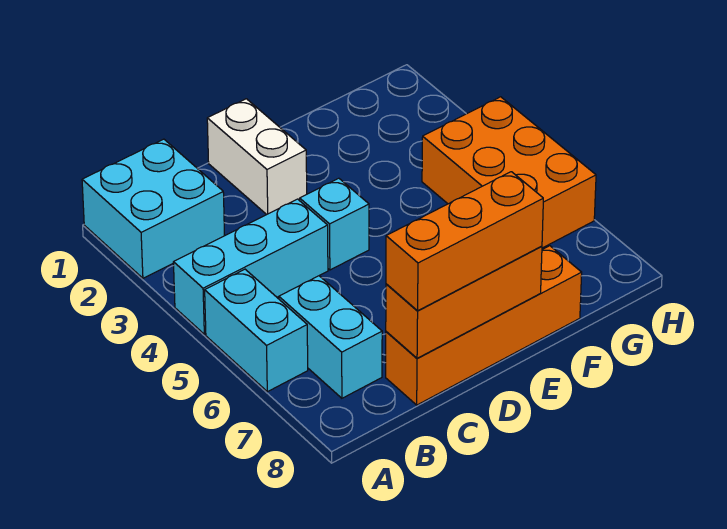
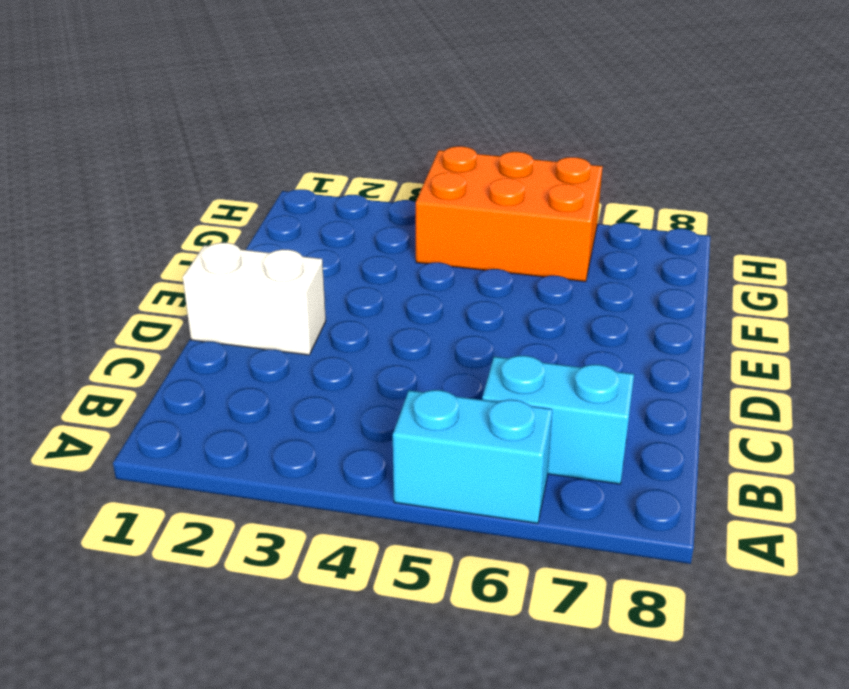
none -> cyan 2x2 brick [82,139,225,278]
none -> cyan 1x3 brick [173,199,328,334]

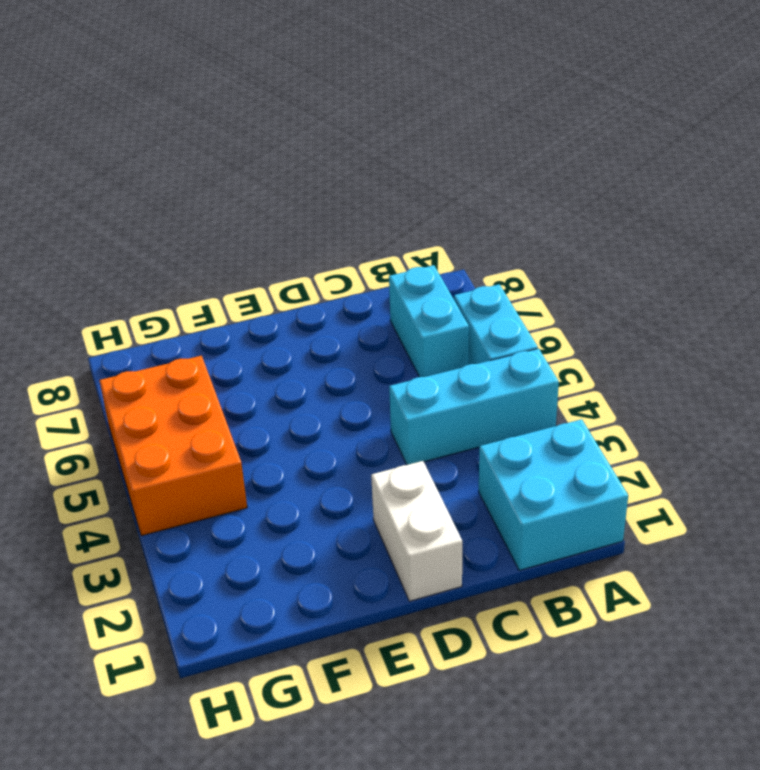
none -> orange 1x4 brick [386,246,582,405]
none -> cyan 1x1 brick [300,178,369,270]

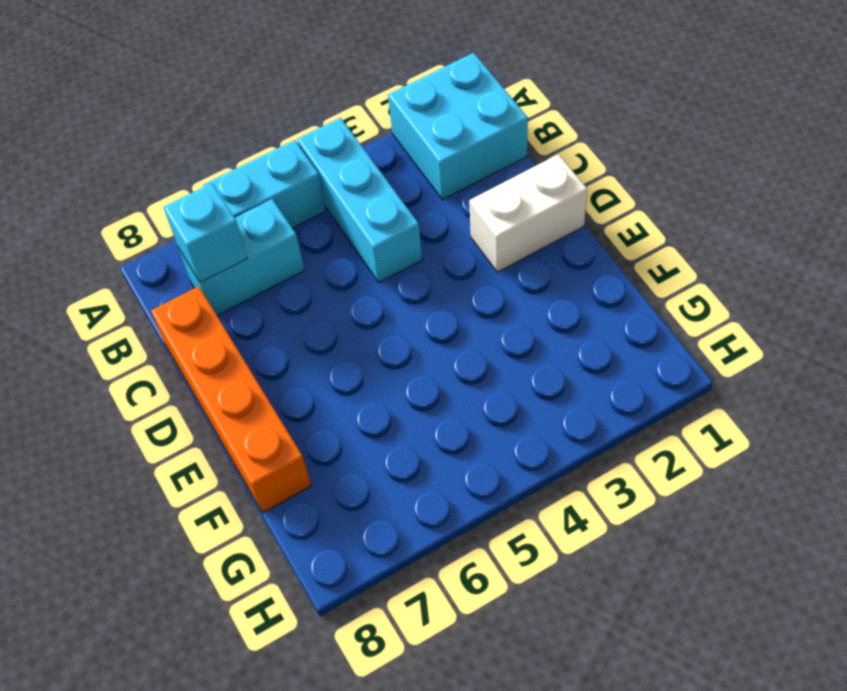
cyan 1x1 brick [163,183,247,282] -> cyan 1x1 brick moved to [300,178,369,270]
none -> orange 2x3 brick [422,97,596,248]
none -> orange 1x3 brick [386,246,542,359]

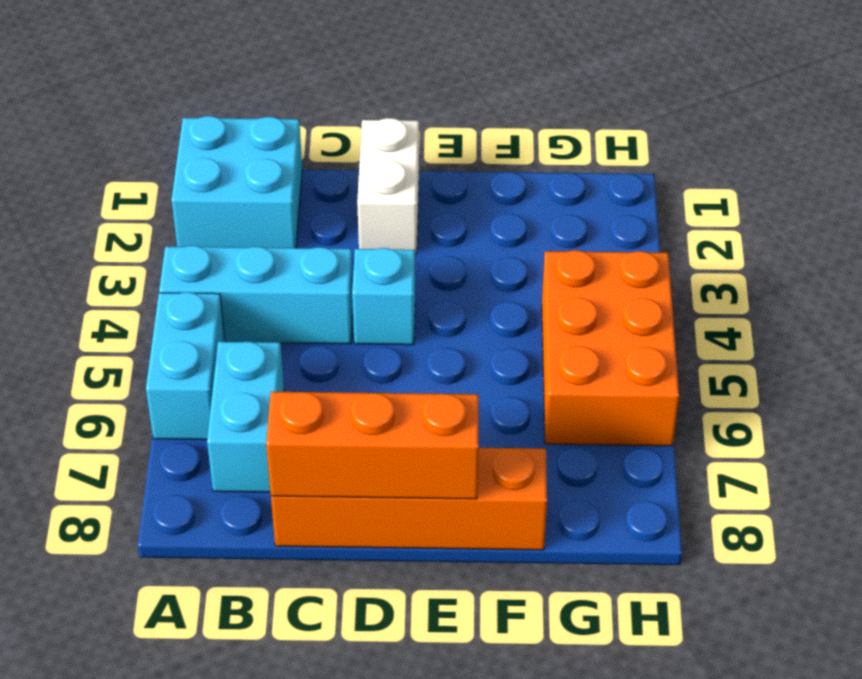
none -> orange 1x3 brick [386,172,543,311]

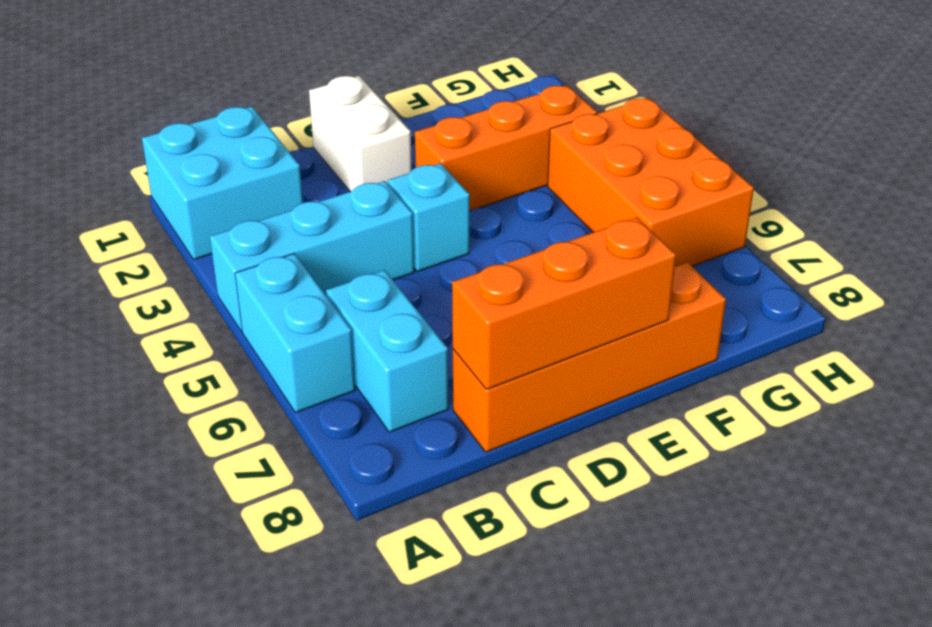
orange 1x3 brick [415,85,597,211] -> orange 1x3 brick moved to [386,172,543,311]

